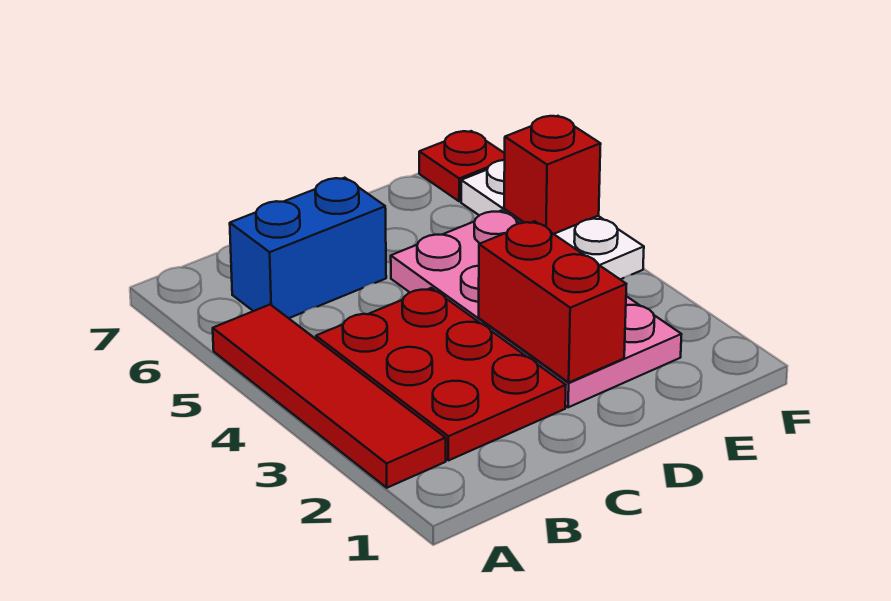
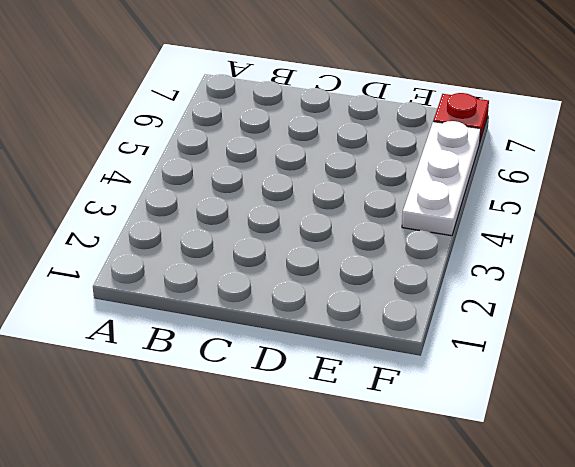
none -> red 1x4 tile [213,305,446,488]
none -> red 2x3 plate [316,288,566,460]

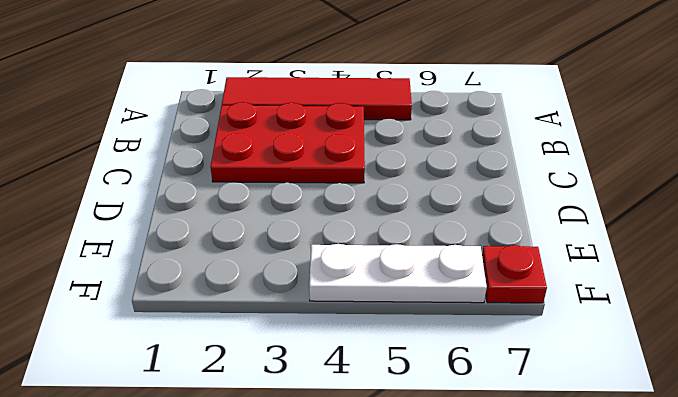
none -> blue 1x2 brick [230,178,386,318]
none -> pink 2x4 plate [391,211,682,407]

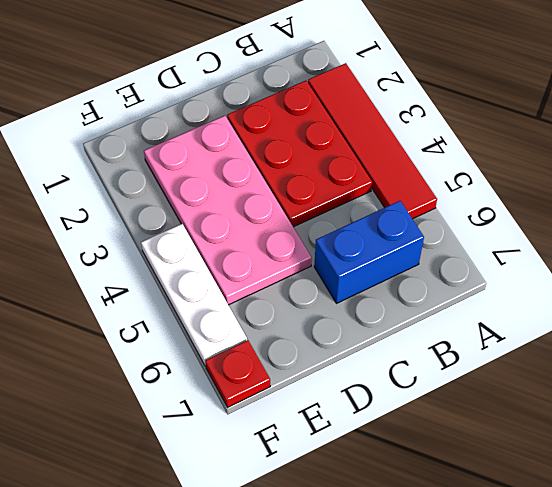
none -> red 1x2 brick [479,221,626,382]
none -> red 1x1 brick [504,116,601,234]

